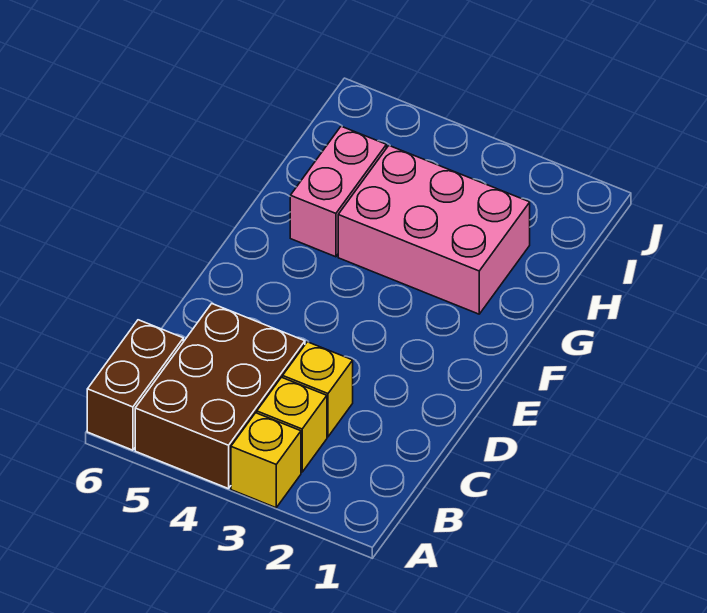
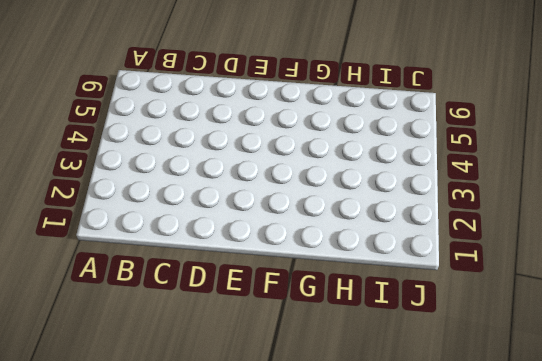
none -> yellow 1x1 brick [231,413,301,508]
none -> brown 2x3 brick [135,304,305,489]

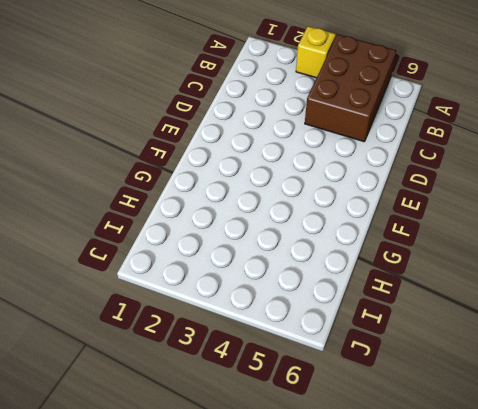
none -> brown 1x2 brick [87,320,183,450]
none -> yellow 1x1 brick [257,377,327,472]

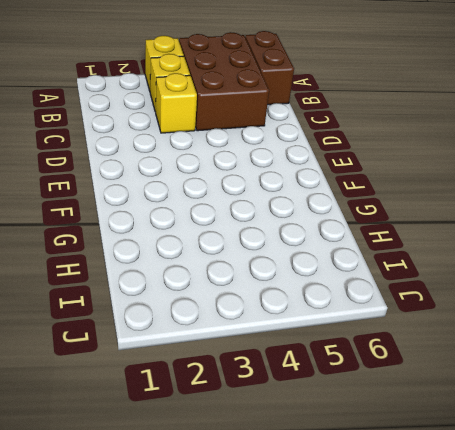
none -> pink 2x3 brick [338,146,530,314]
none -> pink 1x2 brick [290,126,386,257]

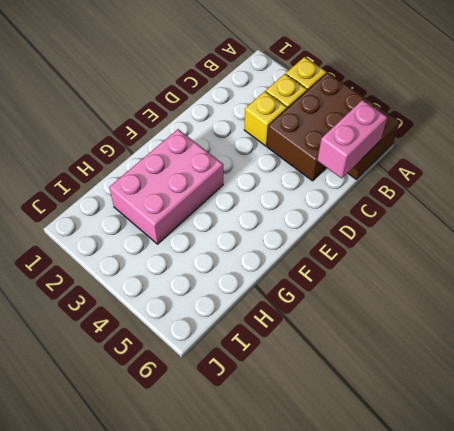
pink 1x2 brick [317,100,387,178] -> pink 1x2 brick moved to [290,126,386,257]
pink 2x3 brick [109,129,223,244] -> pink 2x3 brick turned to [338,146,530,314]

